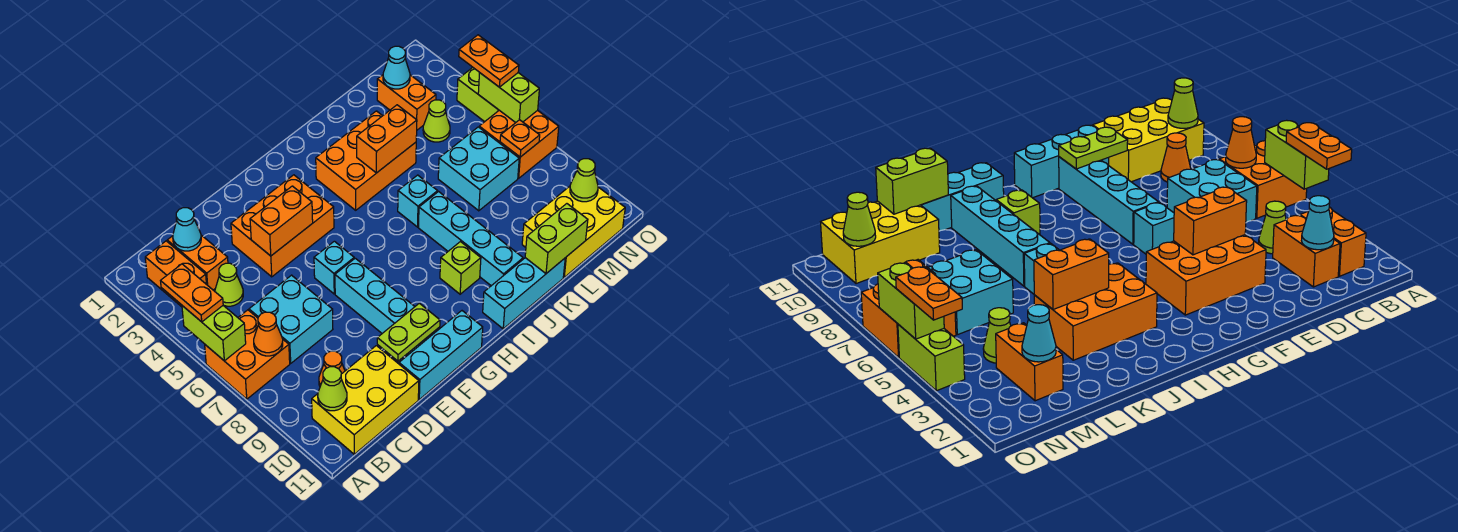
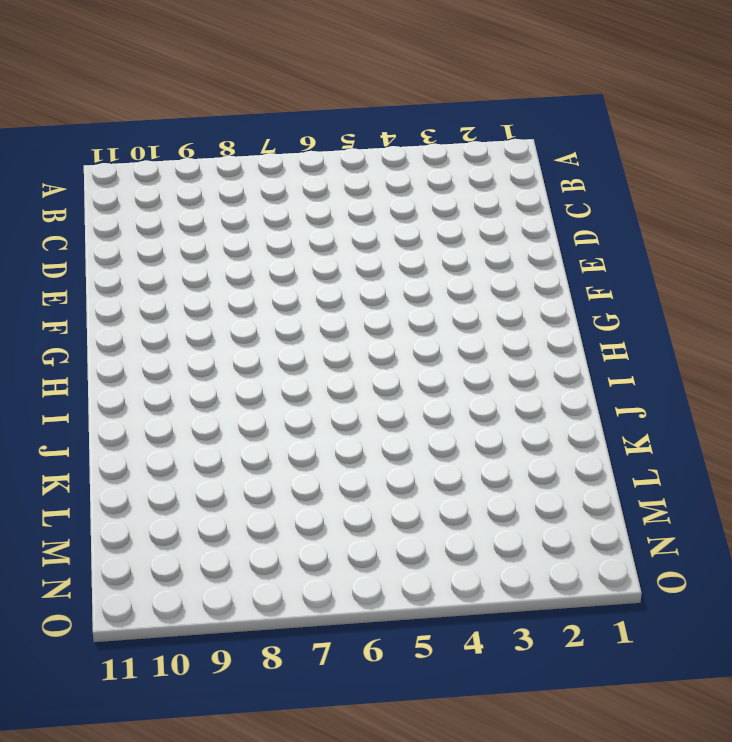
none -> orange 2x2 brick [205,310,290,399]
none -> orange 1x2 brick [145,241,206,307]
none -> yellow 2x3 brick [312,346,419,454]
none -> orange 1x2 brick [167,235,228,290]

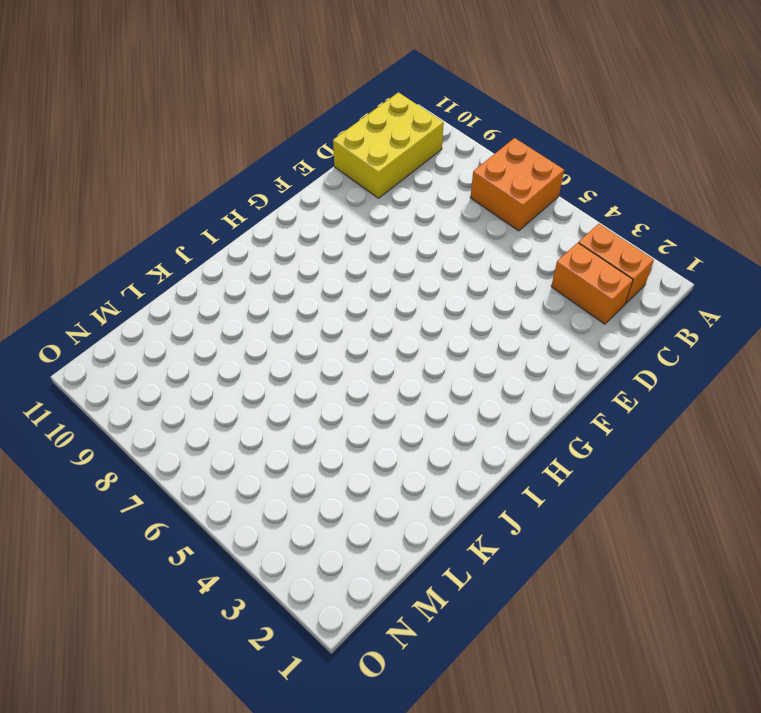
none -> lime 1x1 cone [215,263,243,306]
none -> cyan 2x2 brick [249,275,333,363]
none -> orange 1x1 cone [319,351,345,386]
none -> orange 2x3 brick [231,175,334,277]

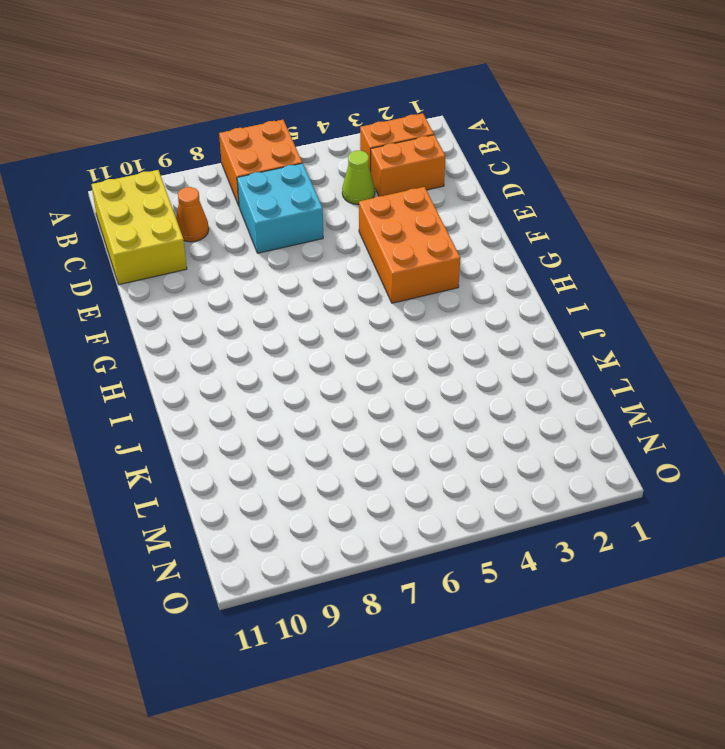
none -> cyan 1x3 brick [399,311,483,399]
none -> cyan 1x1 brick [314,241,354,294]
none -> cyan 1x4 brick [335,258,440,355]
none -> orange 2x3 brick [316,111,416,210]

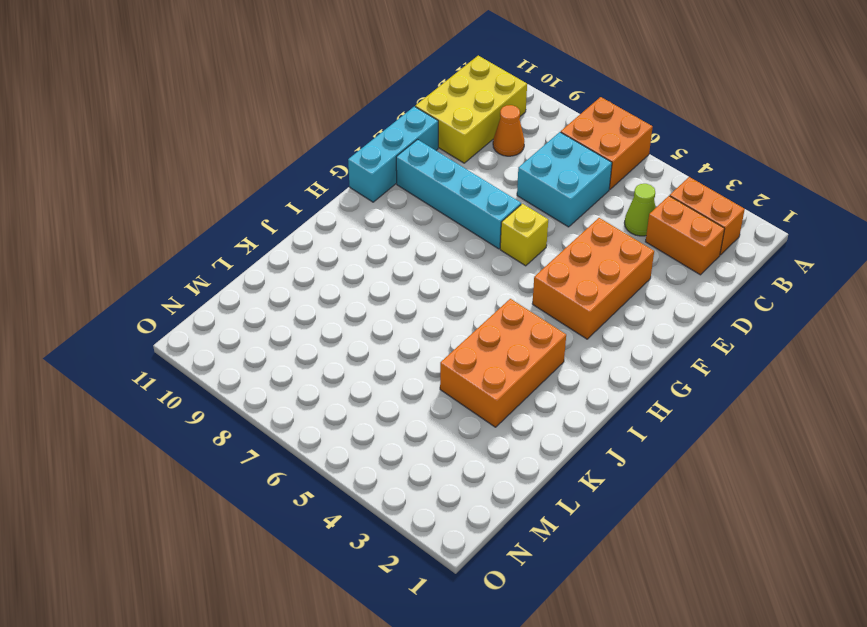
yellow 1x1 brick [500,204,548,266] -> cyan 1x1 brick [314,241,354,294]
none -> lime 1x1 brick [440,242,481,294]
none -> cyan 1x3 brick [483,258,565,329]
none -> cyan 1x1 brick [398,175,438,227]
none -> cyan 1x4 brick [418,192,523,286]

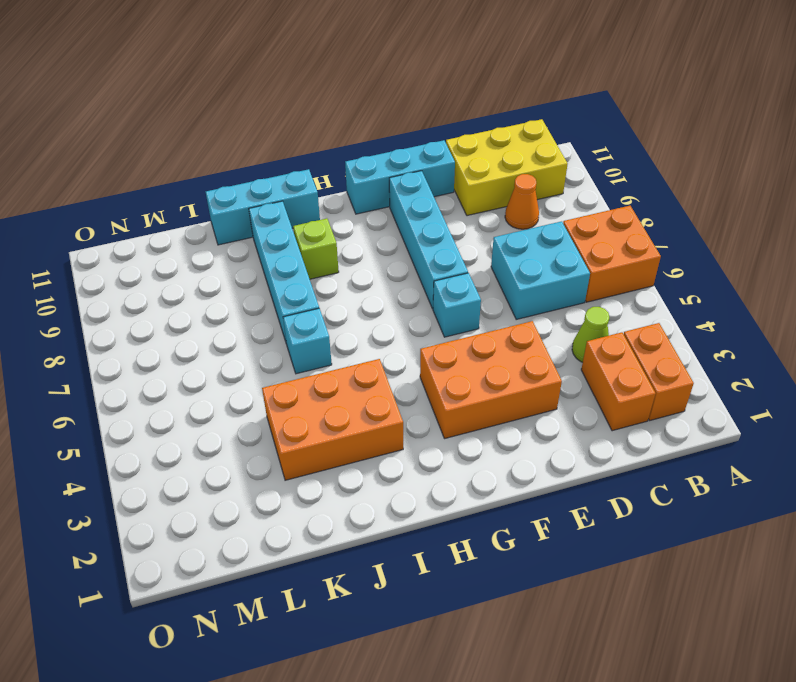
none -> cyan 2x2 brick [438,127,519,211]
none -> yellow 2x3 brick [522,186,625,277]
none -> orange 1x2 brick [377,75,436,130]
none -> lime 1x1 cone [423,100,450,142]

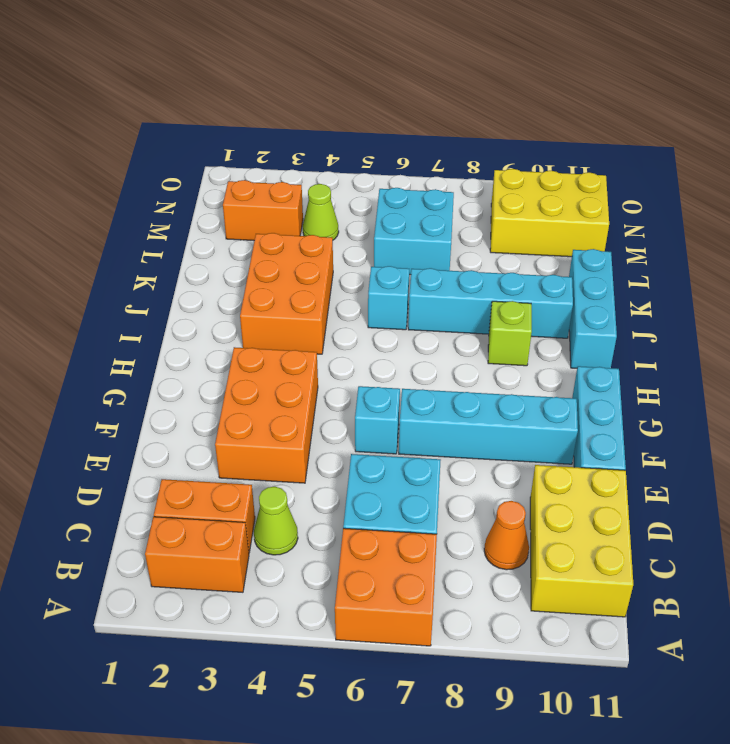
yellow 2x3 brick [490,169,609,257] -> yellow 2x3 brick turned to [522,186,625,277]
none -> orange 2x2 brick [479,110,559,178]
none -> lime 1x2 brick [457,68,499,122]
none -> lime 1x2 brick [182,306,246,361]
none -> orange 1x1 cone [254,312,283,356]

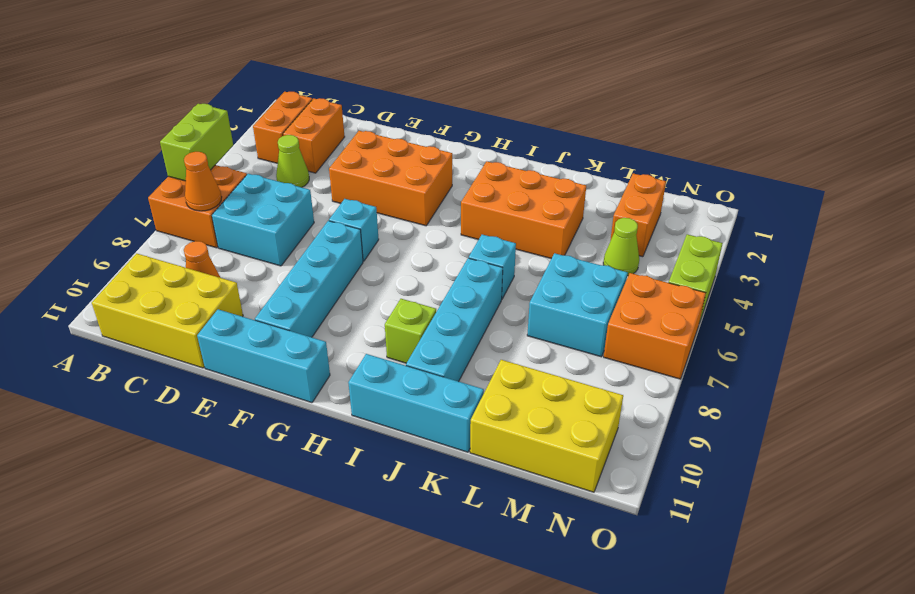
none -> lime 1x1 cone [318,367,347,411]
none -> cyan 1x1 cone [173,208,201,251]
none -> orange 1x2 brick [250,186,313,256]
none -> lime 1x2 plate [377,303,440,361]

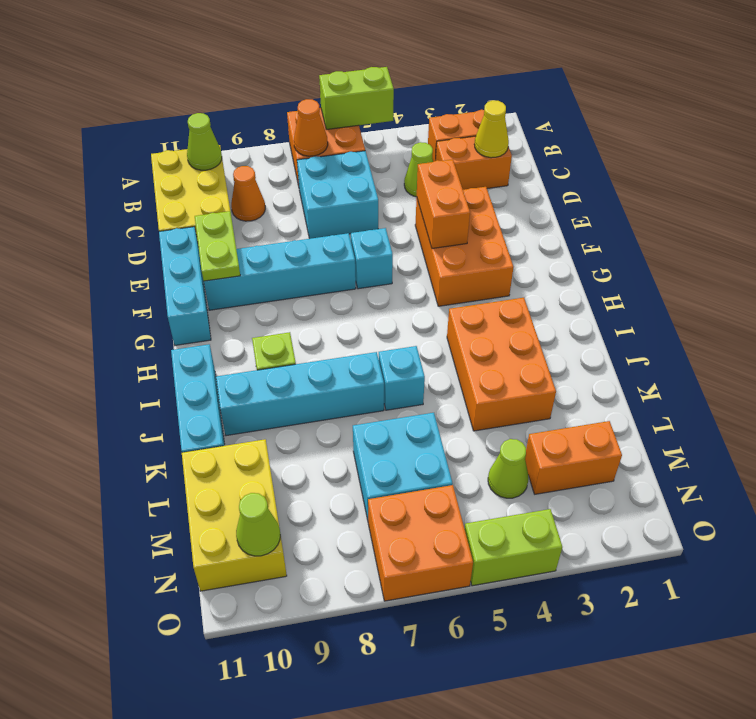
yellow 1x1 cone [474,101,509,158] -> cyan 1x1 cone [173,208,201,251]
none -> orange 1x2 brick [357,105,417,173]
none -> lime 1x2 brick [525,204,588,273]
none -> cyan 1x1 cone [383,46,410,89]
none -> orange 1x1 plate [500,120,540,157]

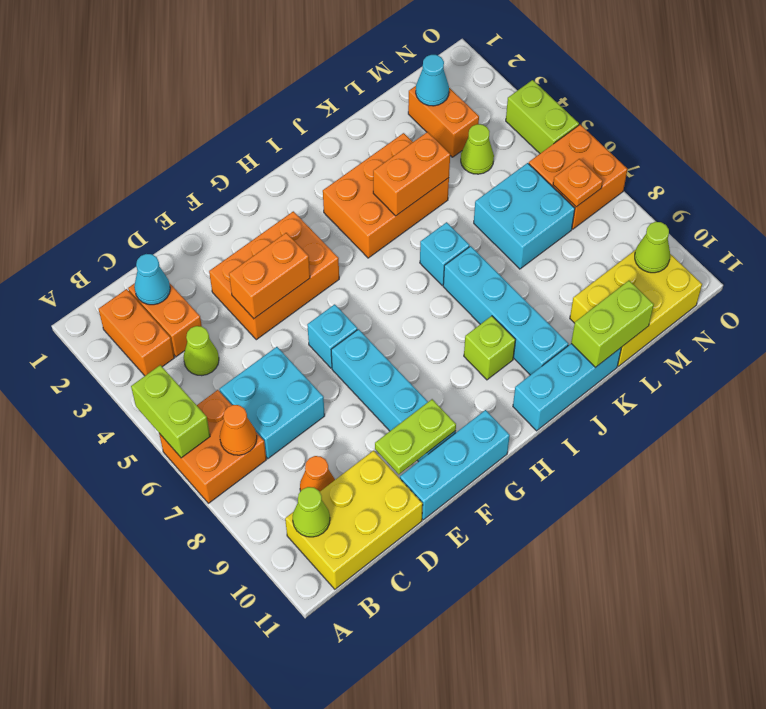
none -> lime 1x2 brick [478,73,539,123]
none -> orange 1x2 plate [161,264,223,322]
none -> orange 1x2 plate [459,35,519,87]

